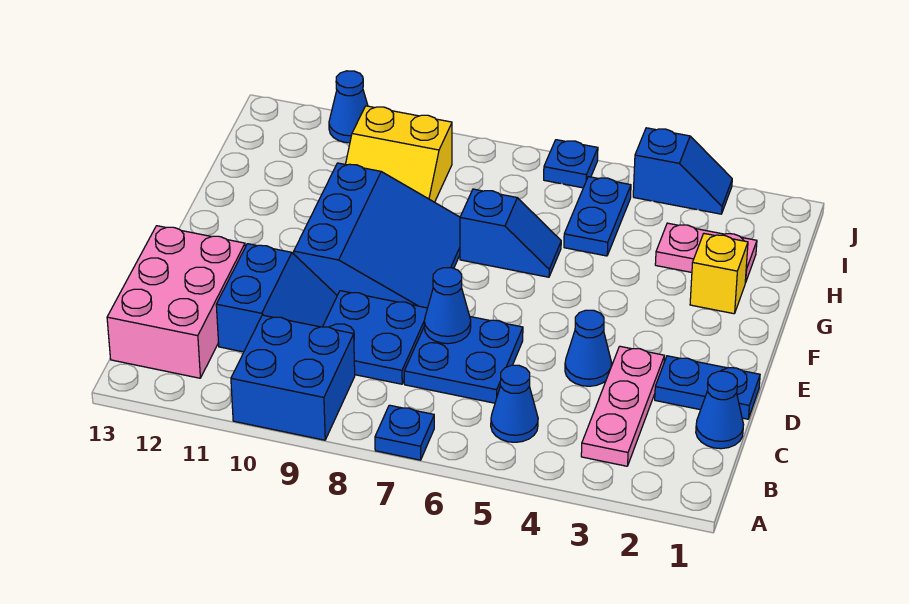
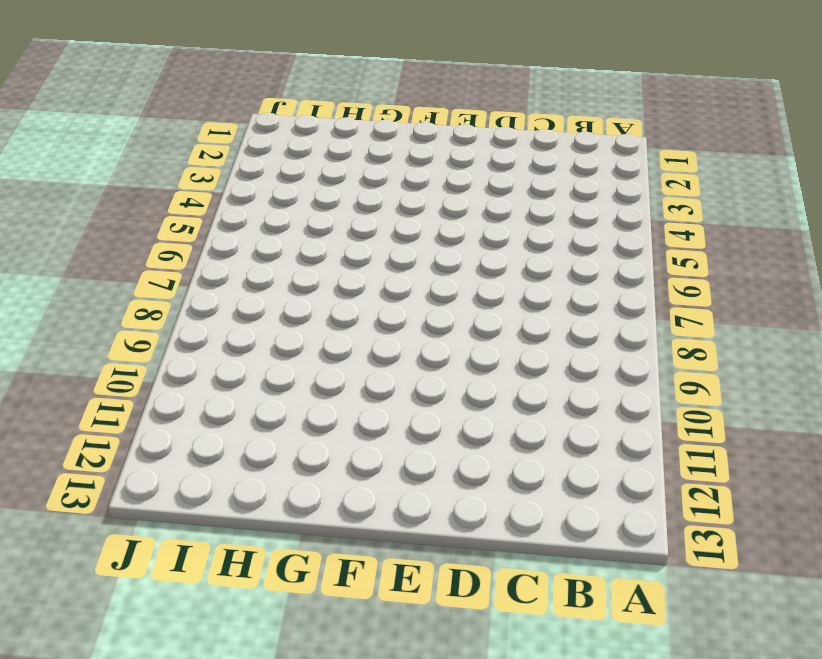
none -> blue 1x1 plate [375,405,434,460]
none -> blue 2x2 brick [231,315,355,440]
none -> pink 1x3 plate [581,346,664,466]

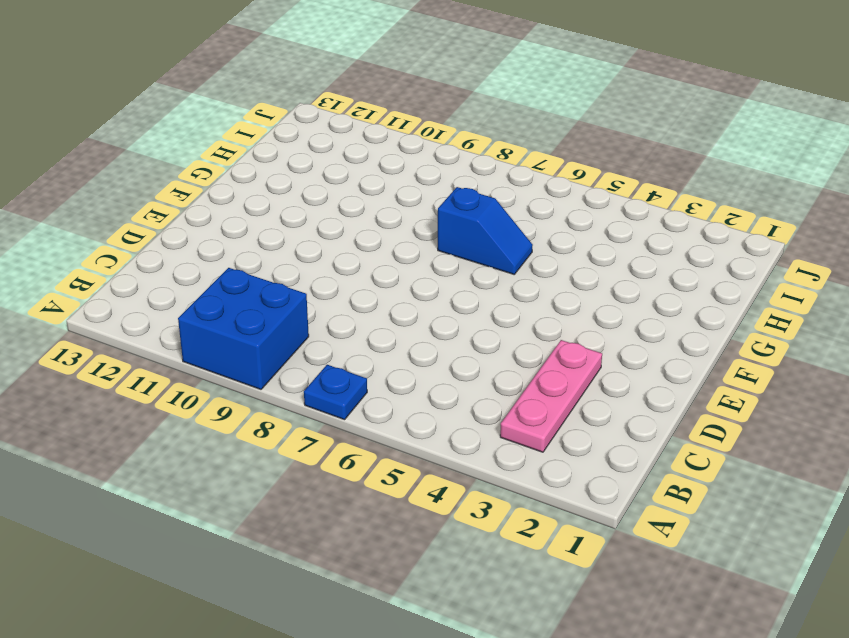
none -> blue 1x1 cone [491,365,538,442]
none -> pink 2x3 brick [107,226,245,378]
none -> blue 1x1 cone [696,371,744,449]

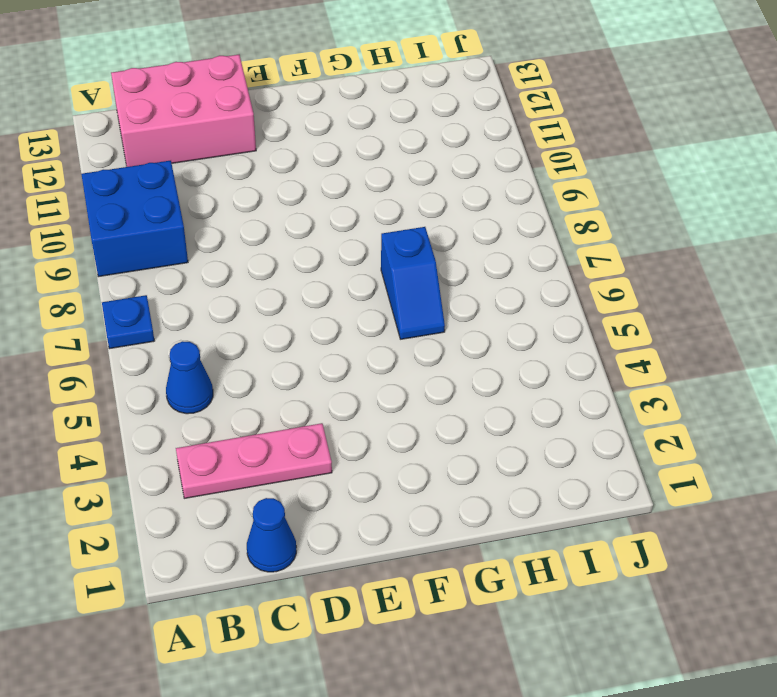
none -> blue 2x2 plate [404,317,523,403]
none -> blue 2x2 plate [323,291,427,384]
none -> blue 2x2 slope [216,244,337,352]

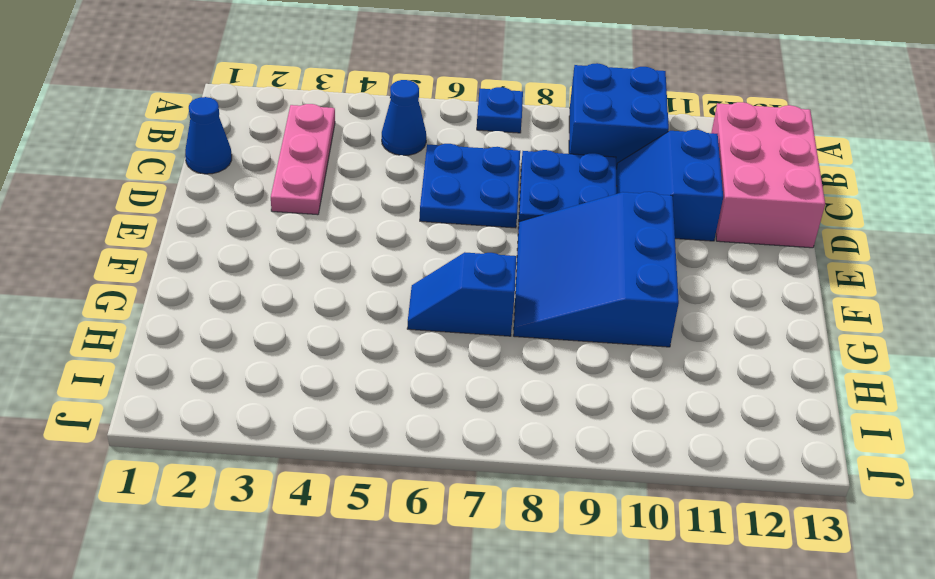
none -> blue 1x2 plate [655,356,760,419]
none -> blue 1x1 cone [565,310,612,386]
none -> yellow 1x1 brick [690,234,748,314]

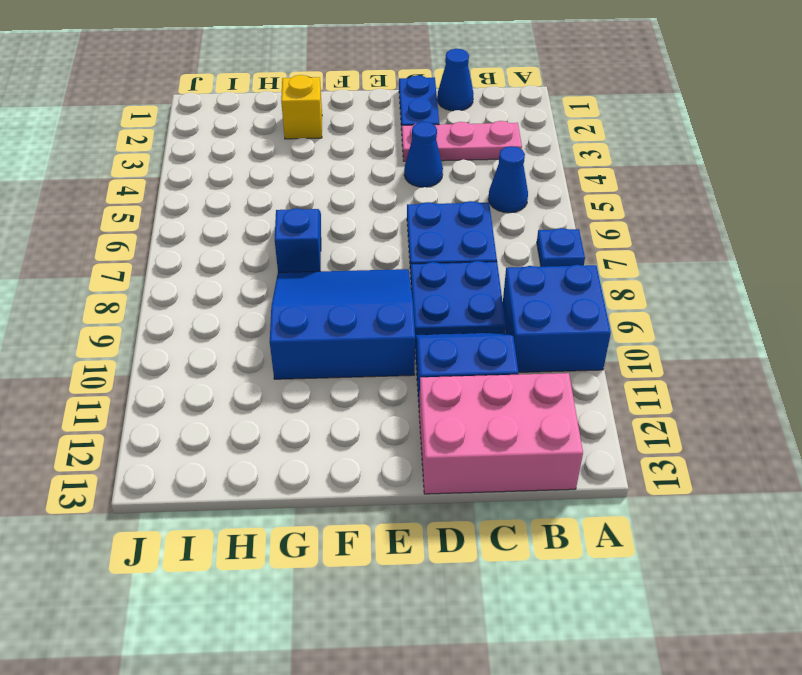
none -> pink 1x2 plate [655,223,757,283]
none -> blue 1x2 plate [564,177,631,256]
none -> yellow 2x2 slope [345,106,452,202]

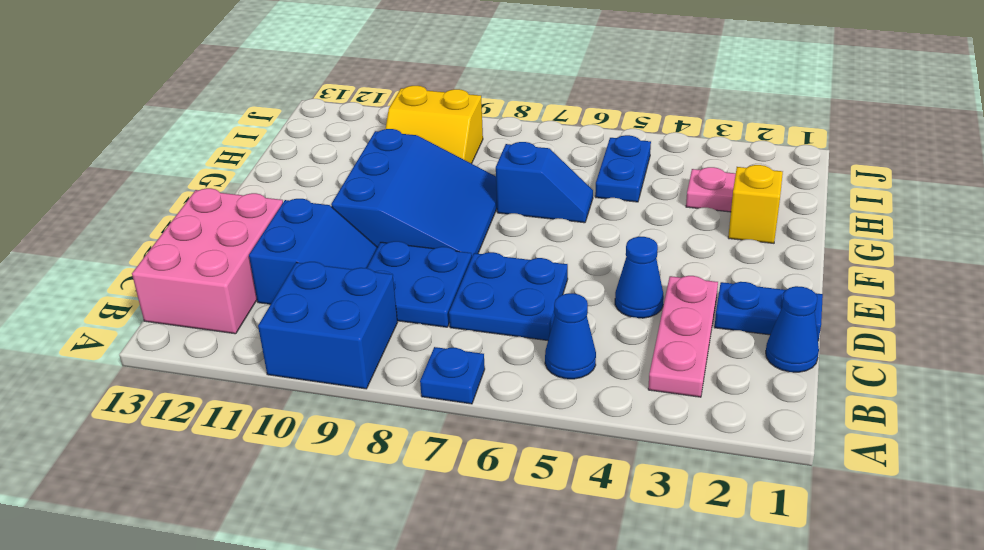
none -> blue 1x2 slope [633,128,732,214]
none -> blue 1x1 plate [544,140,598,188]
none -> blue 1x1 cone [329,71,368,143]

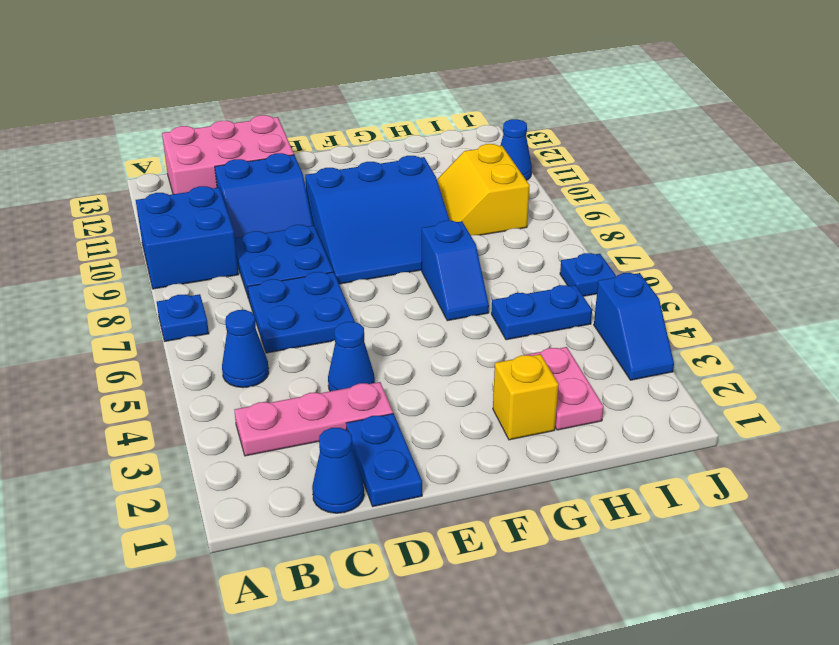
none -> blue 1x1 cone [424,268,471,344]

